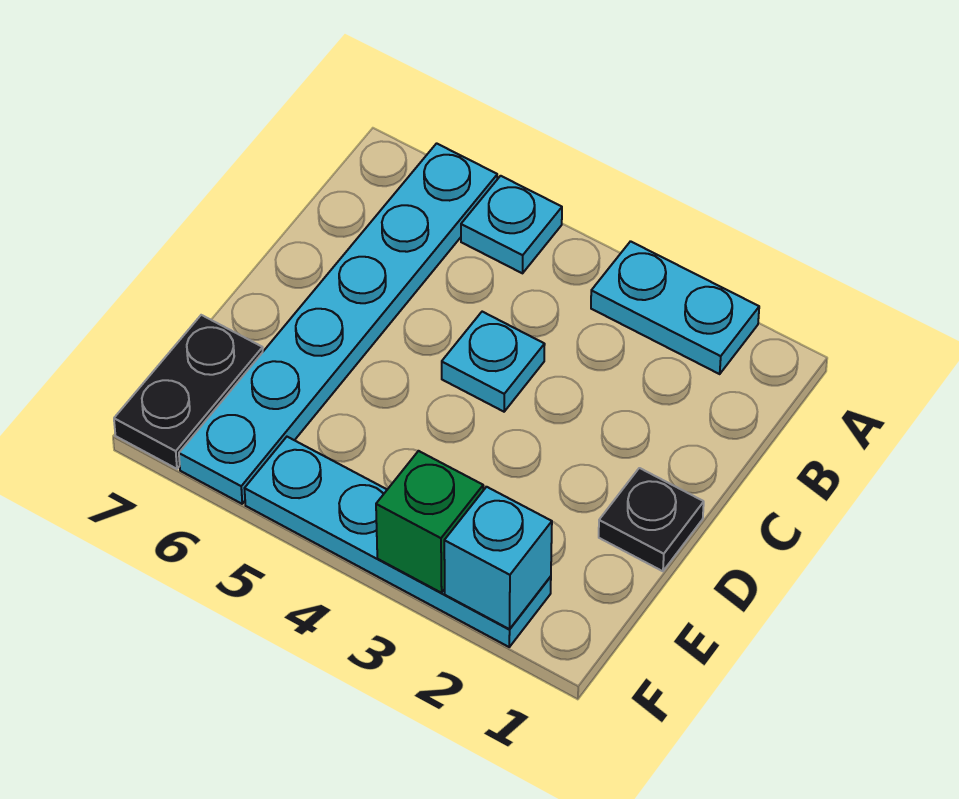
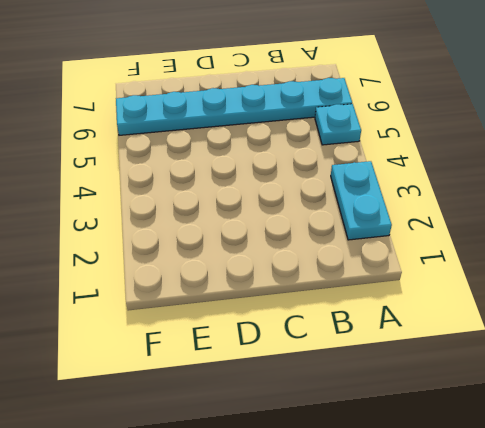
none -> cyan 1x1 plate [442,312,545,412]
none -> black 1x1 plate [599,468,704,571]

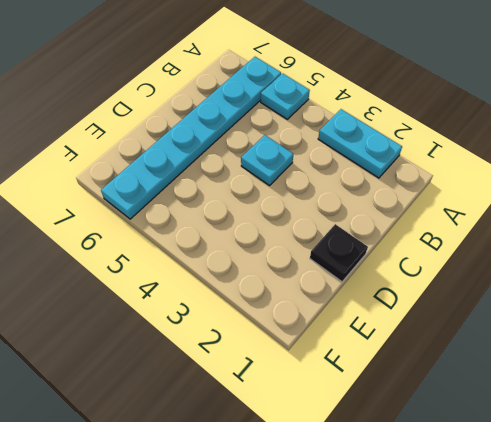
none -> black 1x2 plate [114,315,263,469]
none -> cyan 1x4 plate [244,437,551,647]

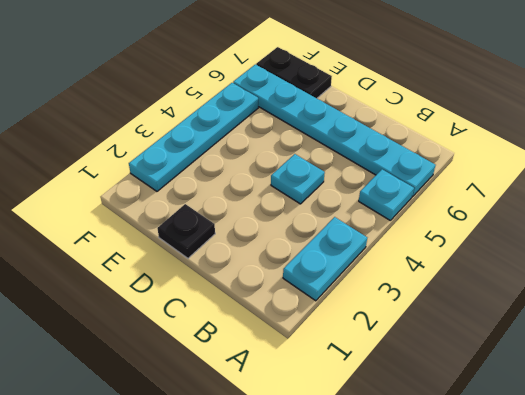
none -> cyan 1x1 brick [444,487,552,629]
none -> green 1x1 brick [376,451,483,593]

